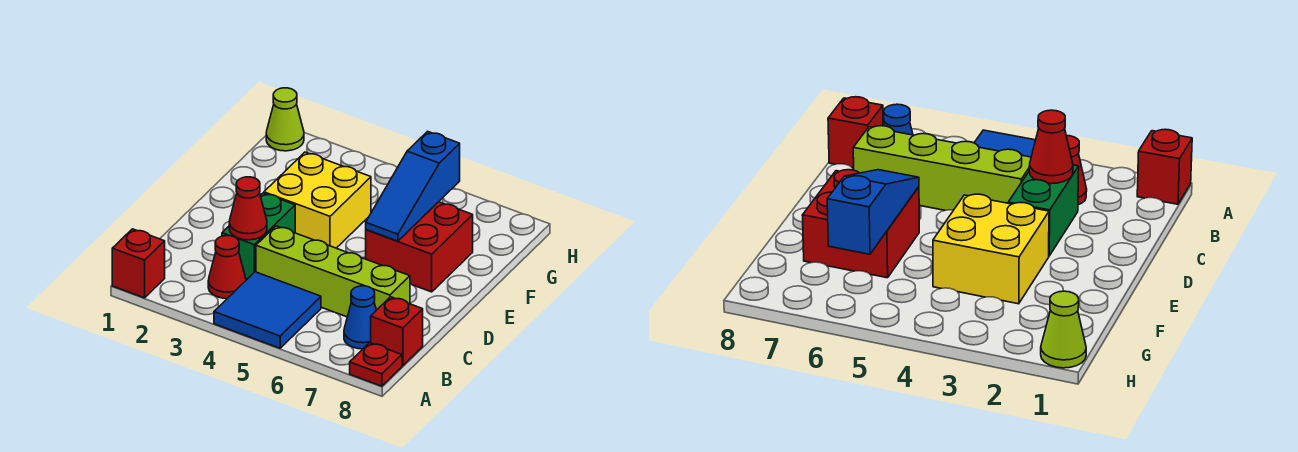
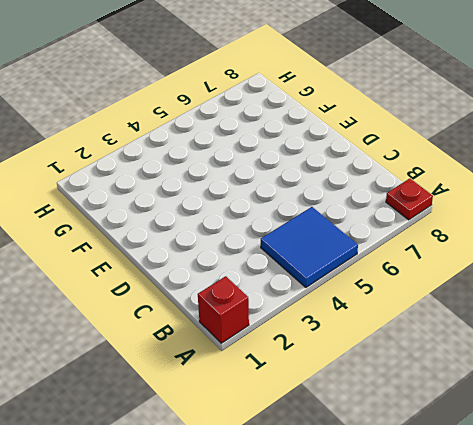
none -> red 1x1 cone [208,235,246,298]
none -> blue 1x1 cone [344,286,376,349]
none -> red 1x1 brick [371,297,423,366]

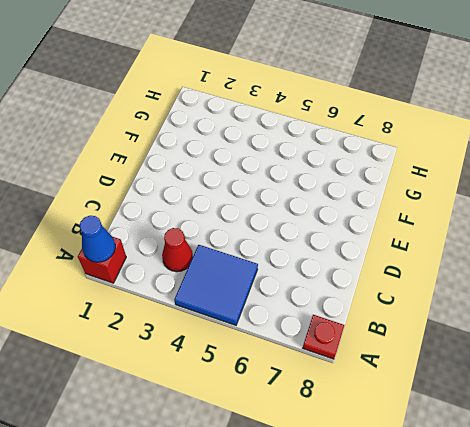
blue 1x1 cone [79,216,115,262] -> blue 1x1 cone moved to [344,286,376,349]
none -> red 1x1 brick [371,297,423,366]
none -> green 1x2 brick [222,193,295,280]
none -> lime 1x4 brick [256,226,410,317]

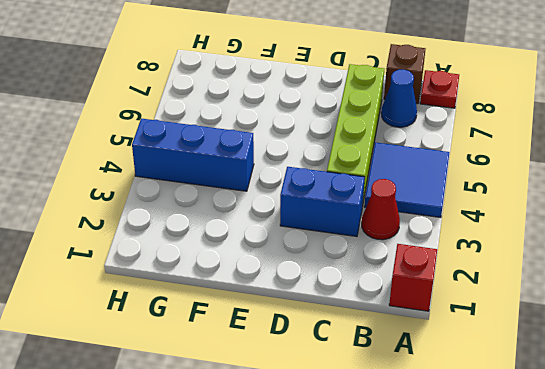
brown 1x1 brick [384,44,425,104] -> red 1x1 brick [371,297,423,366]
blue 1x2 brick [280,167,365,236] -> green 1x2 brick [222,193,295,280]
blue 1x3 brick [132,118,254,191] -> yellow 2x2 brick [264,152,371,248]
none -> red 2x2 brick [366,202,473,292]
none -> lime 1x1 cone [266,88,304,151]
none -> red 1x1 cone [229,177,267,240]

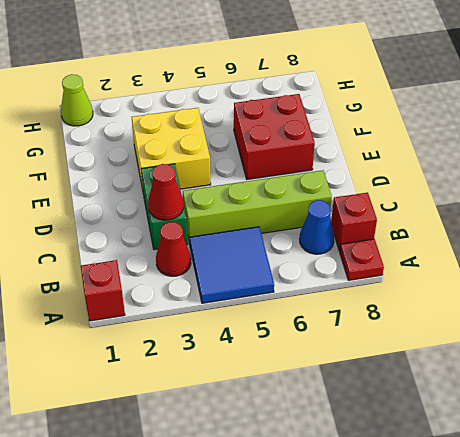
none -> blue 1x3 slope [366,131,460,241]

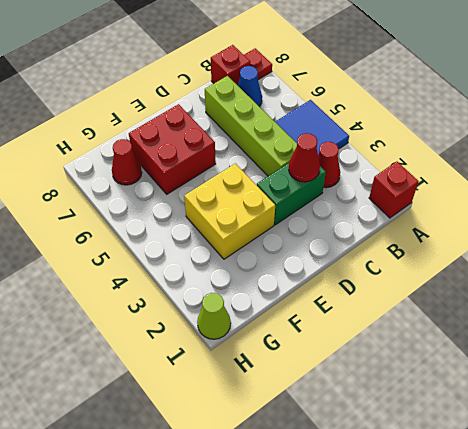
red 1x1 cone [112,139,142,185] -> none
none -> blue 1x3 slope [366,131,460,241]

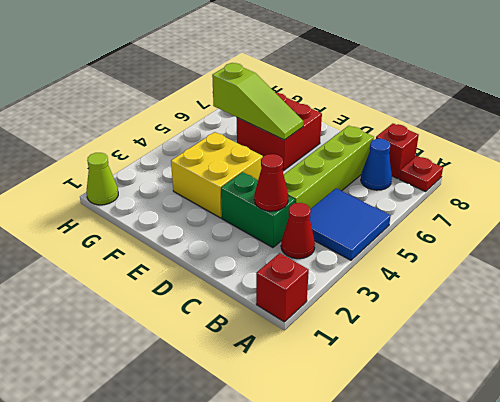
lime 1x3 slope [212,63,303,140] -> blue 1x3 slope [366,131,460,241]

